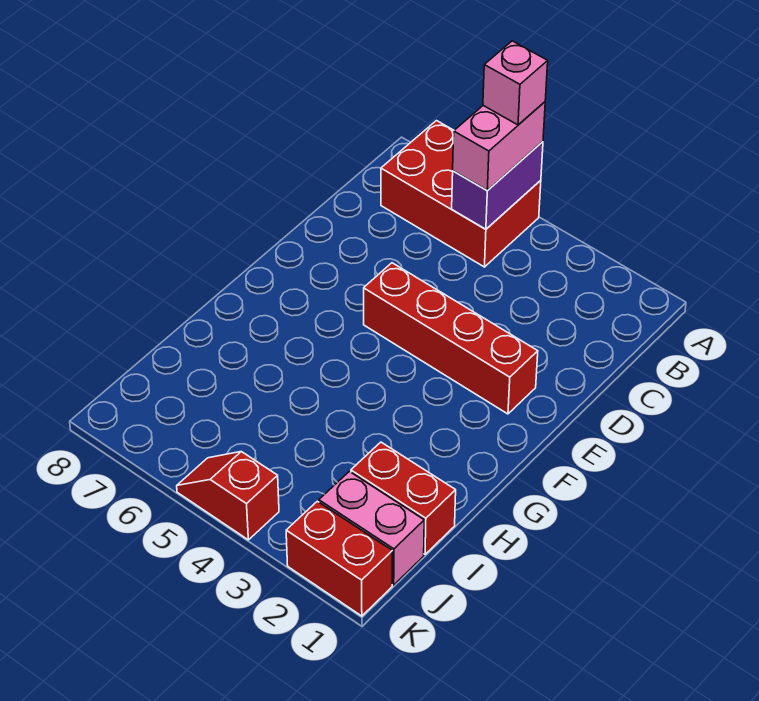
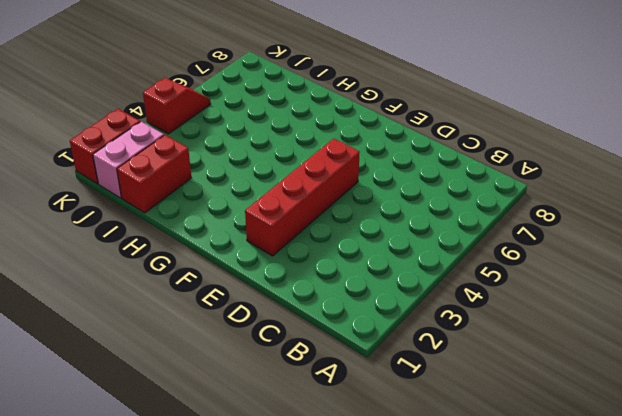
none -> red 2x3 brick [381,121,541,267]
none -> purple 1x2 brick [452,142,543,229]

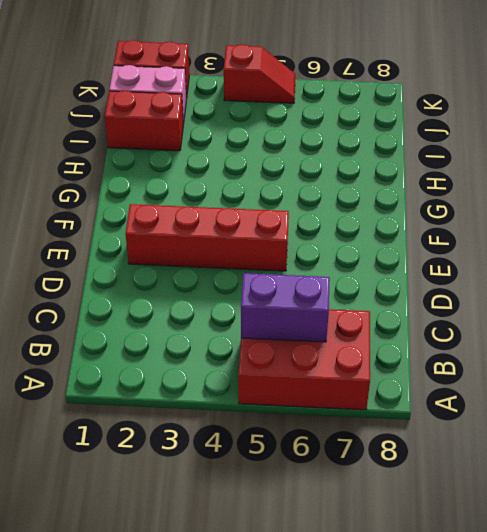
purple 1x2 brick [241,273,330,342] -> purple 1x2 brick turned to [452,142,543,229]
none -> pink 1x2 brick [453,102,545,191]
none -> pink 1x1 brick [483,41,548,125]

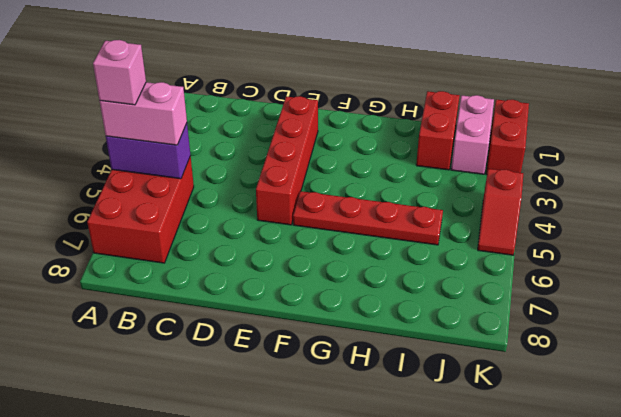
red 1x4 plate [293,191,443,245] -> none

